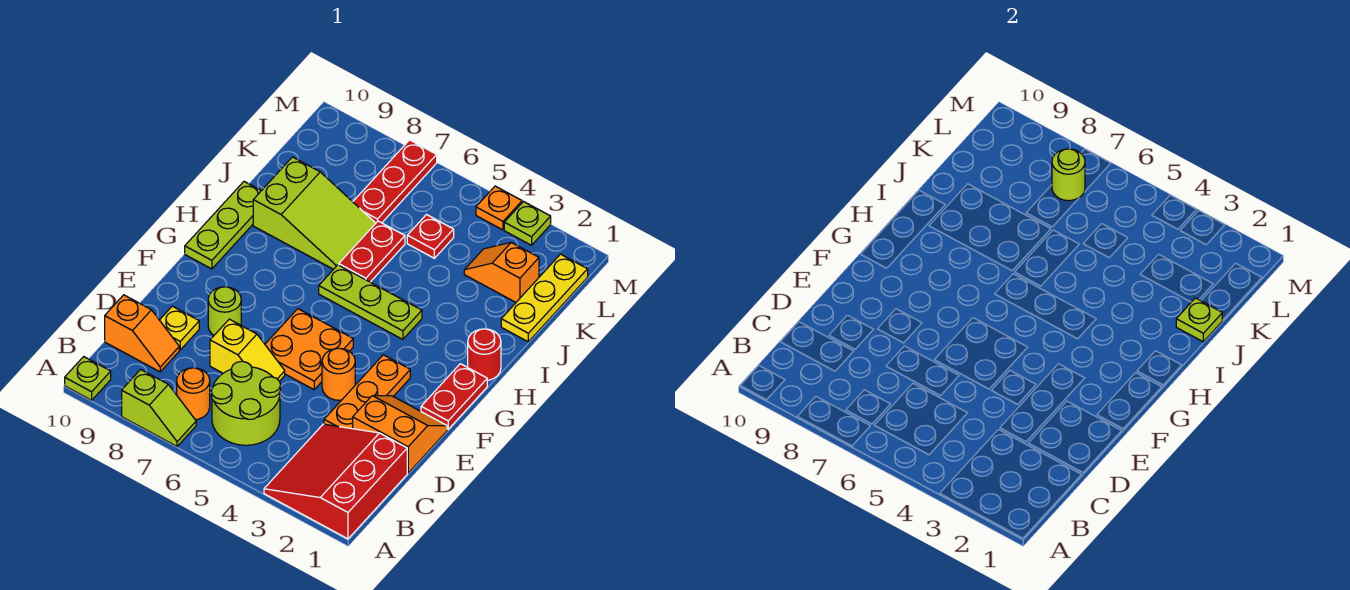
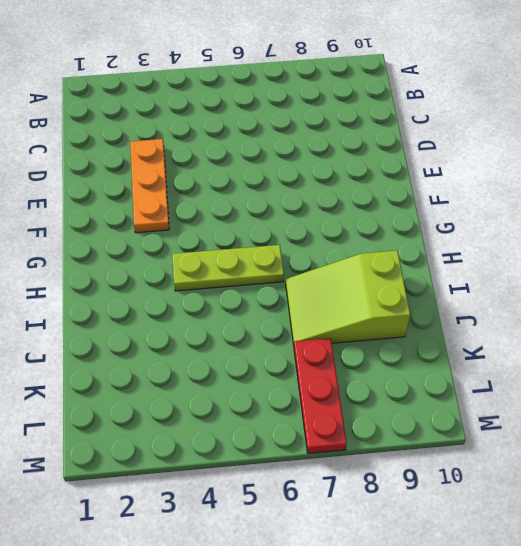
none -> red 3x3 slope [264,424,407,539]
none -> lime 1x2 slope [122,370,196,446]
none -> lime 1x1 plate [65,357,111,400]

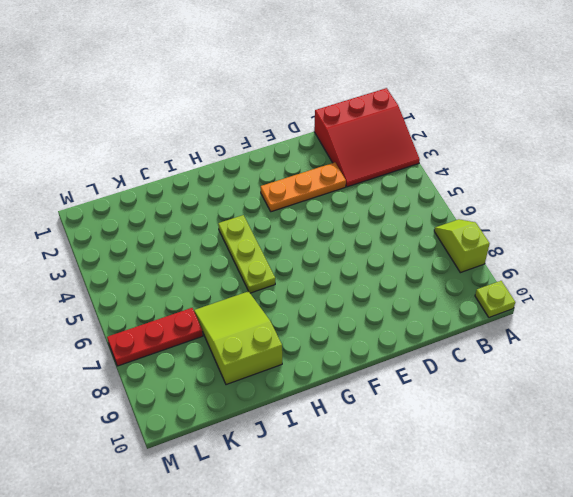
none -> lime 2x2 round brick [211,361,281,445]
none -> orange 1x1 round brick [177,368,210,420]
none -> orange 1x2 slope [105,295,179,372]

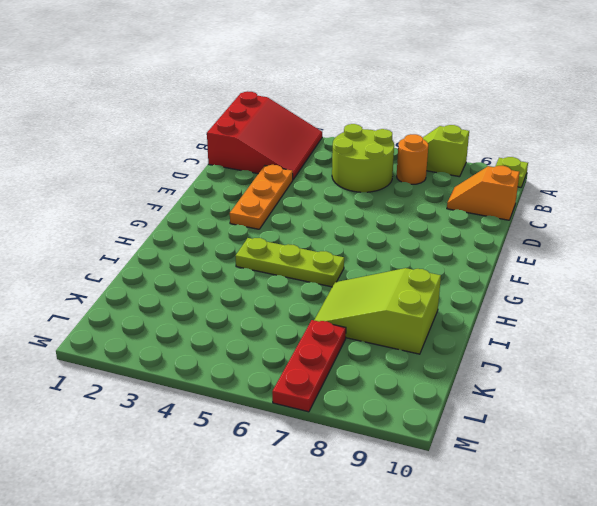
none -> orange 2x2 slope [353,396,447,473]
none -> yellow 1x2 slope [210,319,285,381]
none -> yellow 1x1 plate [160,306,199,350]

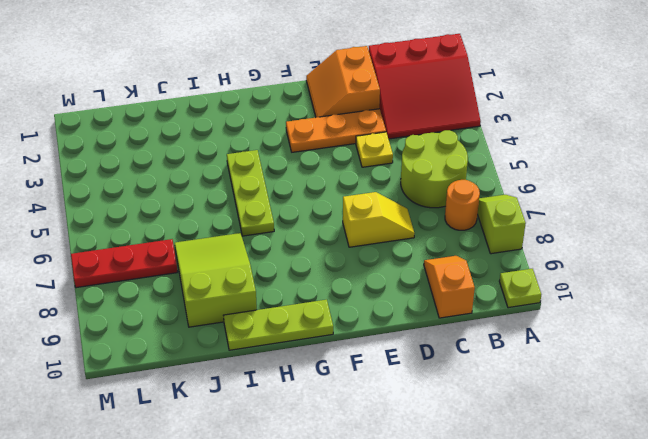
yellow 1x1 plate [356,132,393,167] -> yellow 1x1 plate moved to [160,306,199,350]
yellow 1x2 slope [343,192,414,247] -> yellow 1x2 slope turned to [210,319,285,381]
none -> orange 1x1 round brick [322,348,355,400]
none -> orange 2x2 plate [265,309,353,390]
none -> lime 1x1 round brick [208,287,241,335]

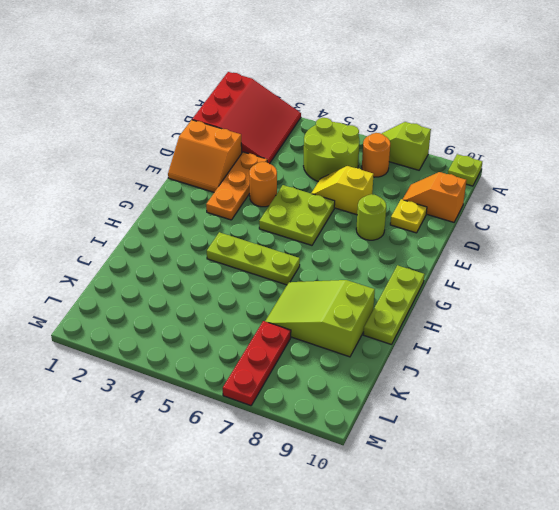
lime 2x2 plate [259,185,335,245] -> orange 2x2 plate [265,309,353,390]
none -> red 1x2 plate [421,364,487,429]
none -> red 1x1 round brick [468,329,501,380]
none -> red 1x2 plate [339,221,405,282]

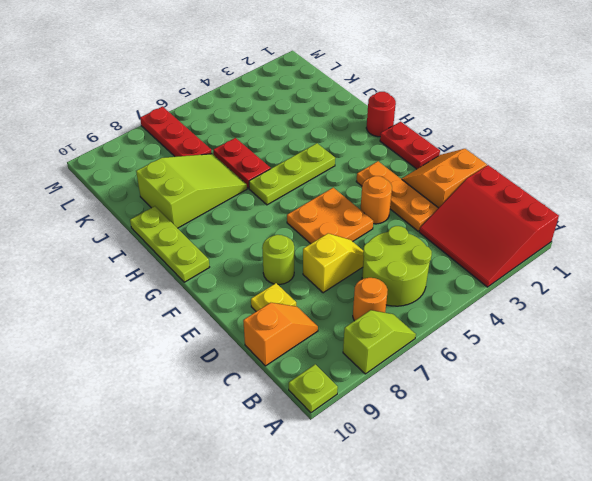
none -> yellow 1x3 plate [501,254,588,342]
none -> orange 1x2 slope [464,243,539,302]
none -> red 1x1 plate [407,215,454,258]

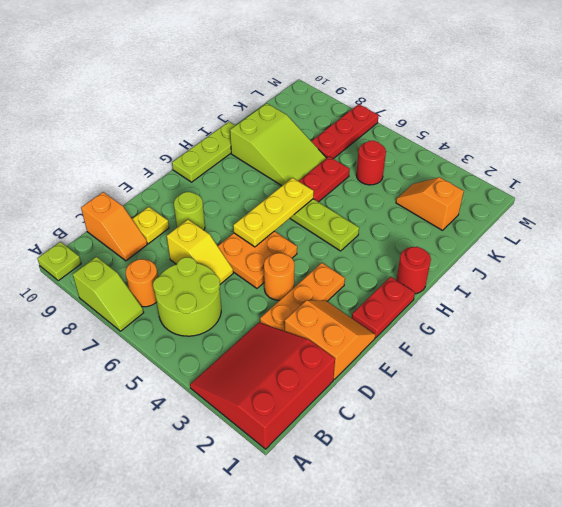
yellow 1x3 plate [233,178,314,247] -> yellow 1x3 plate moved to [501,254,588,342]
red 1x1 round brick [356,141,386,185] -> red 1x1 plate [407,215,454,258]
none -> lime 1x1 plate [504,202,551,245]
none -> orange 1x1 plate [476,186,522,230]
none -> lime 1x1 plate [1176,298,1222,342]

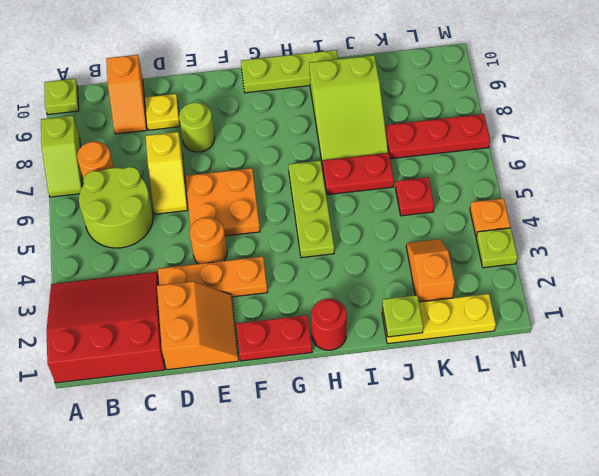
none -> lime 1x1 round brick [1052,149,1085,201]

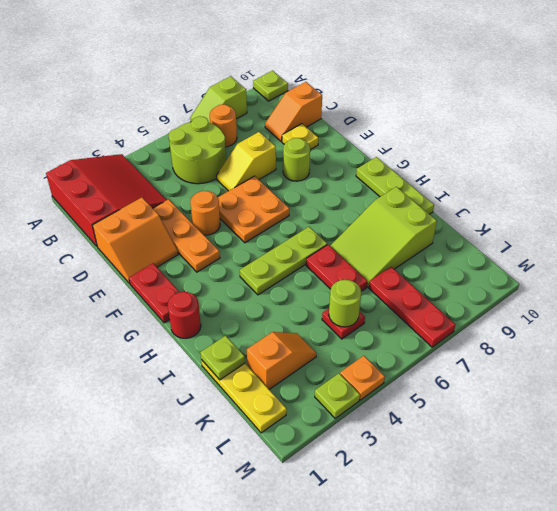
lime 1x1 round brick [329,280,361,327] -> lime 1x1 round brick moved to [1052,149,1085,201]

